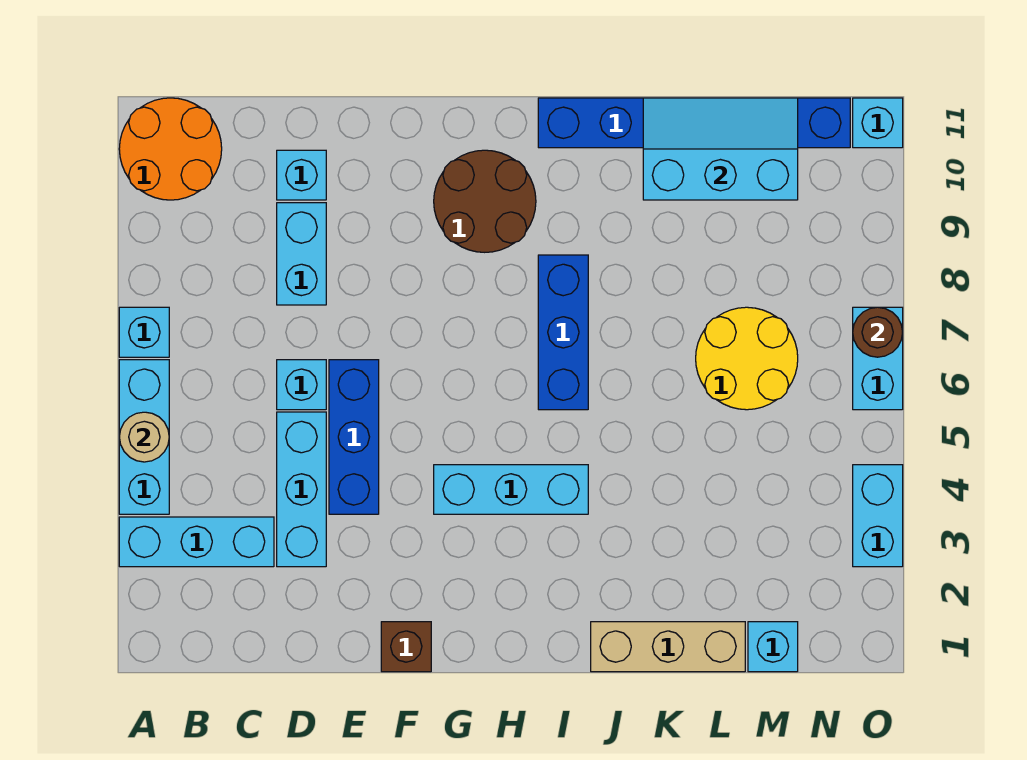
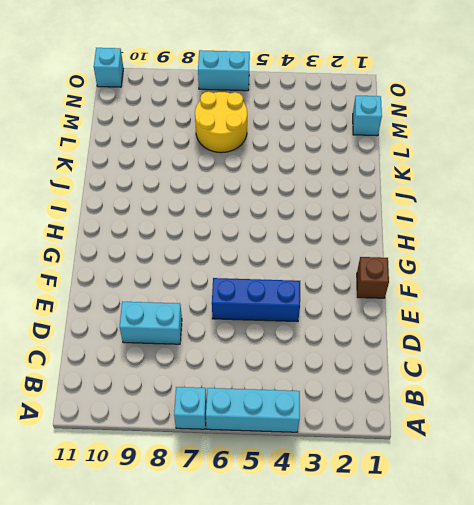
none -> cyan 1x3 brick [119,517,274,567]
none -> orange 2x2 round brick [119,98,222,200]
none -> cyan 1x3 brick [277,412,326,567]

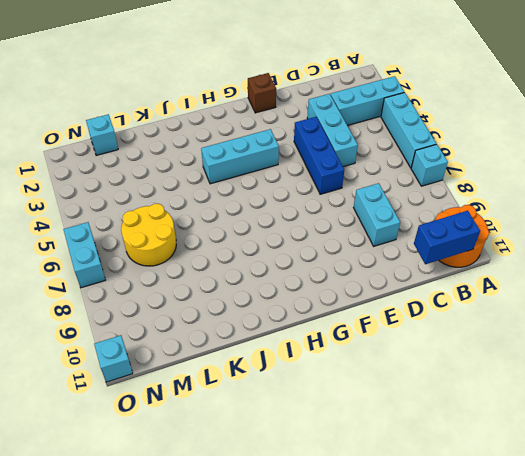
blue 1x2 brick [414,211,480,264] -> none
none -> cyan 1x1 brick [277,360,326,410]
none -> cyan 1x1 brick [277,150,326,200]
none -> brown 2x2 round brick [434,150,536,252]

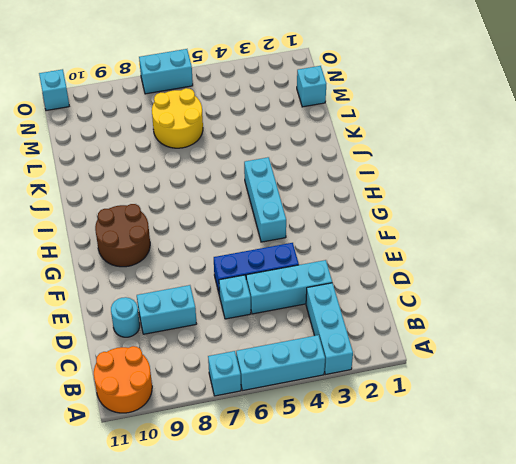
cyan 1x1 round brick [111,297,140,337] -> cyan 1x1 brick [277,150,326,200]
none -> brown 1x1 brick [381,622,431,672]
none -> blue 1x3 brick [538,255,588,410]
none -> blue 1x6 brick [538,98,850,148]

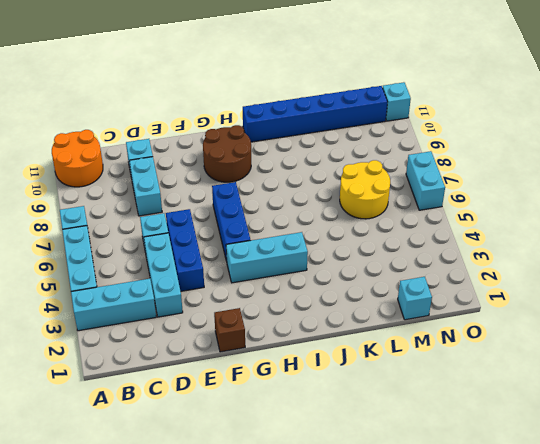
blue 1x3 brick [212,182,250,262] -> blue 1x3 brick moved to [538,255,588,410]
none -> tan 1x3 brick [591,622,745,672]
none -> cyan 1x2 brick [853,465,903,567]
none -> tan 1x1 round brick [119,412,169,462]

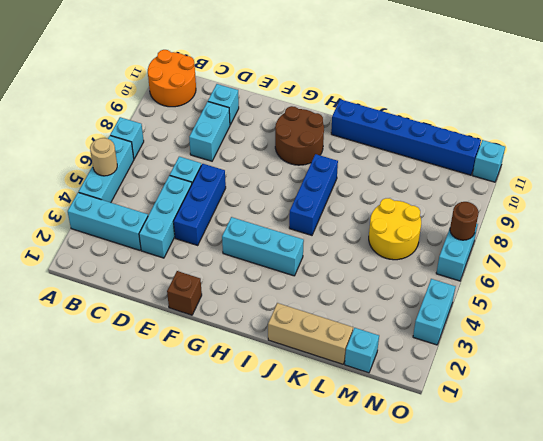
none -> cyan 2x3 slope [643,98,798,200]

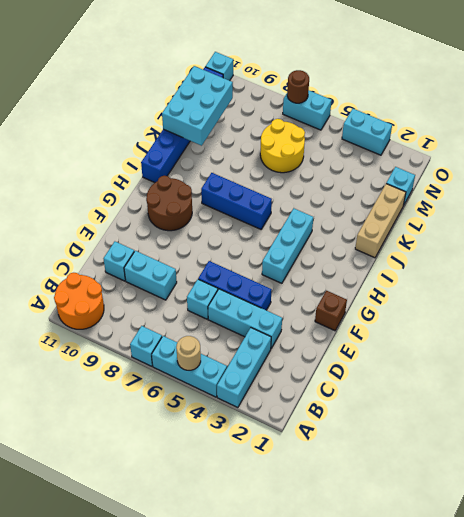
cyan 2x3 brick [162,66,233,146] -> cyan 2x3 slope [643,98,798,200]

